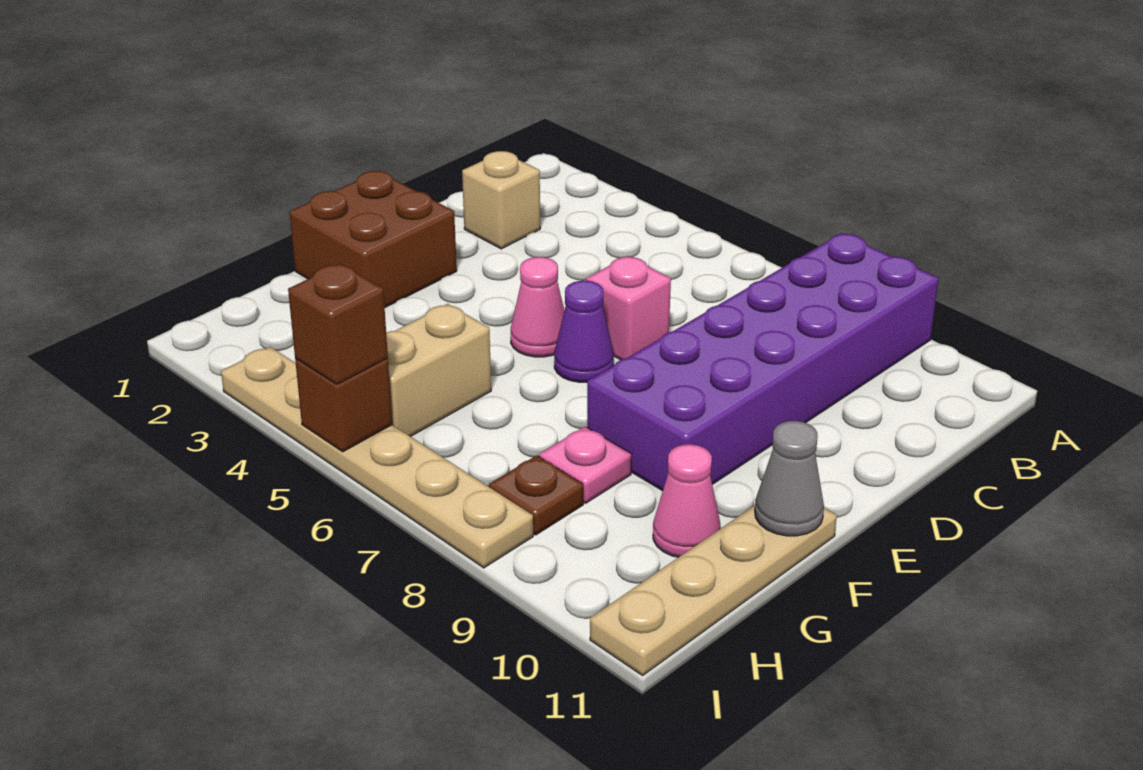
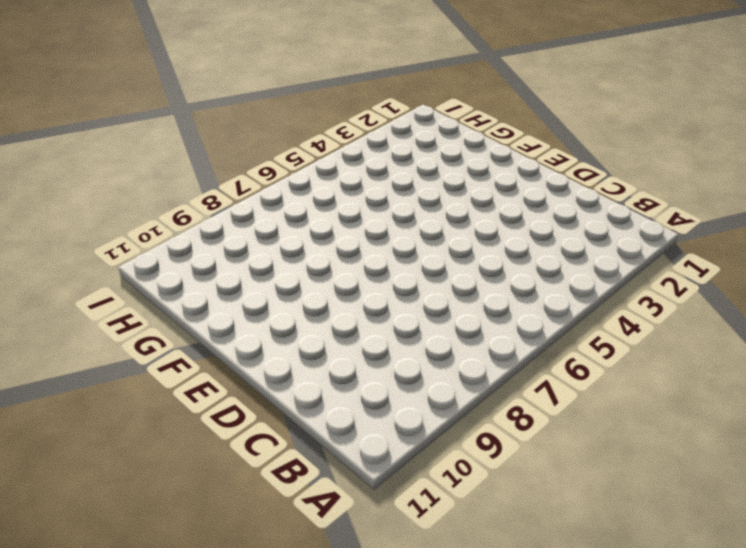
none -> purple 2x6 brick [587,234,939,491]
none -> tan 1x1 brick [462,151,540,249]
none -> pink 1x1 brick [586,256,671,360]

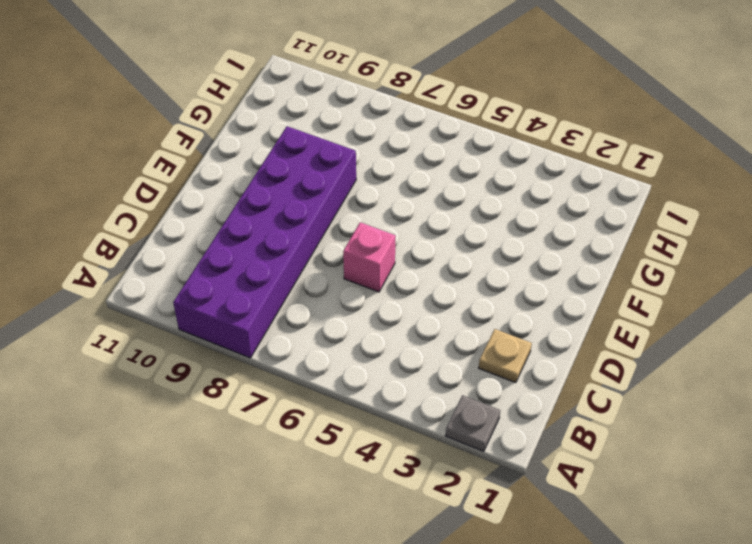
grey 1x1 plate [446,395,500,452] -> none
tan 1x1 plate [479,329,532,383] -> tan 1x1 brick [462,151,540,249]
none -> brown 2x2 brick [290,171,457,307]
none -> pink 1x1 cone [511,257,565,357]
none -> purple 1x1 cone [554,281,614,382]

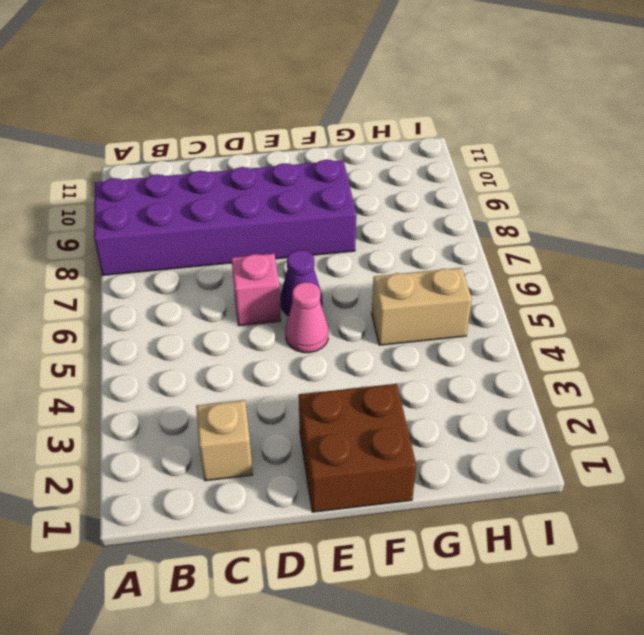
none -> tan 1x4 plate [590,505,837,676]
none -> pink 1x1 plate [539,427,632,503]
none -> pink 1x1 cone [653,444,721,557]

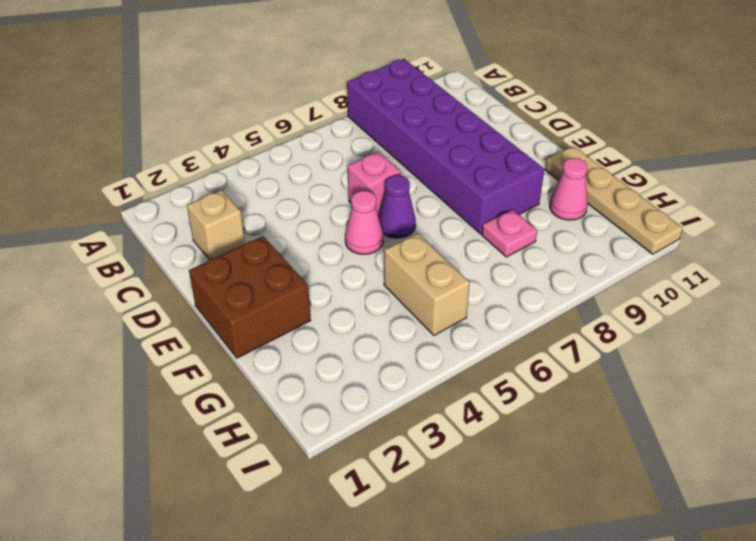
none -> brown 1x1 plate [489,455,583,535]
none -> tan 1x6 plate [221,347,533,568]
none -> grey 1x1 cone [755,421,824,536]

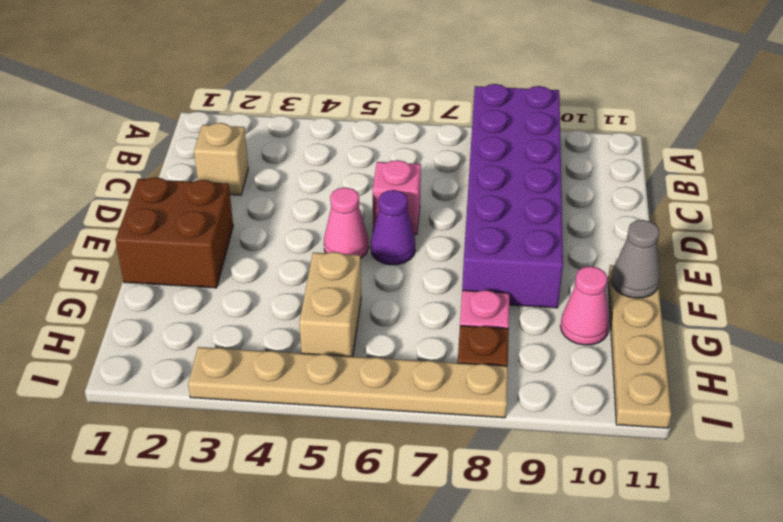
none -> brown 1x1 brick [295,358,392,452]
none -> brown 1x1 brick [288,264,388,384]

